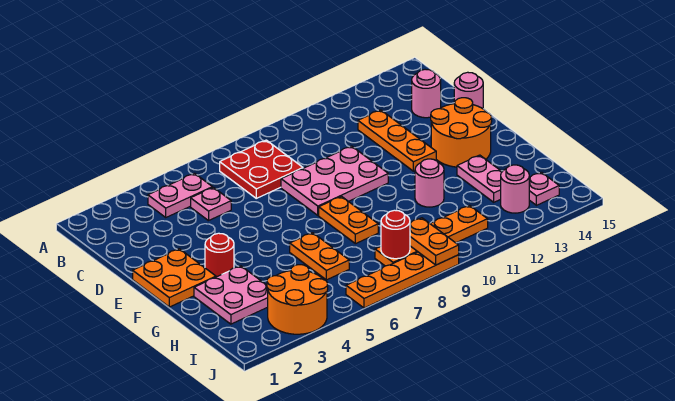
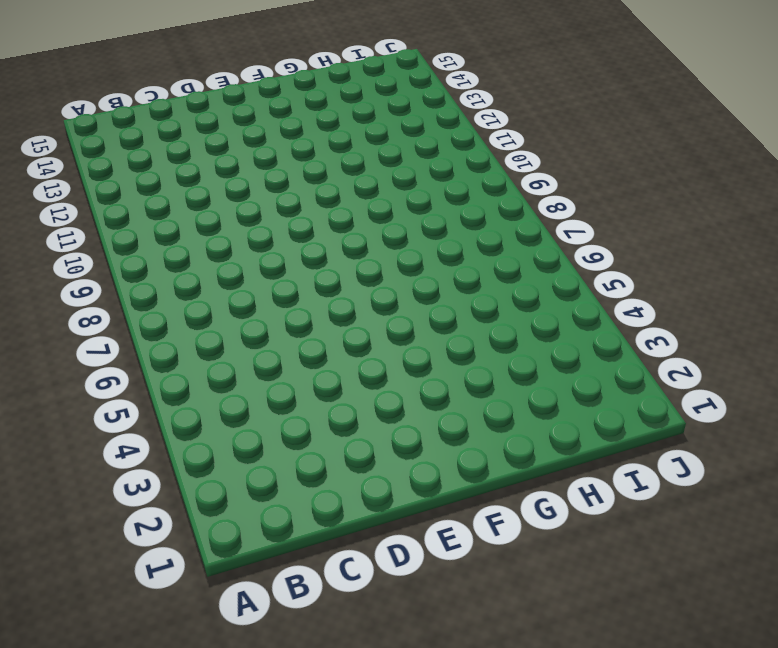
none -> pink 1x2 plate [148,173,212,217]
none -> red 2x2 plate [220,140,303,198]
none -> pink 1x1 plate [191,187,231,221]

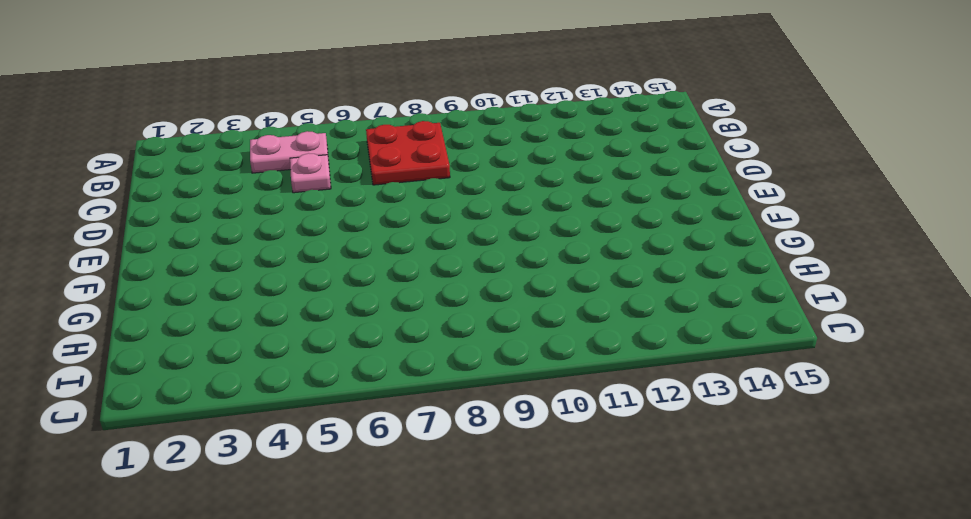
none -> orange 1x3 plate [358,110,436,171]
none -> pink 1x1 round brick [412,69,441,118]
none -> pink 2x3 plate [281,146,388,215]

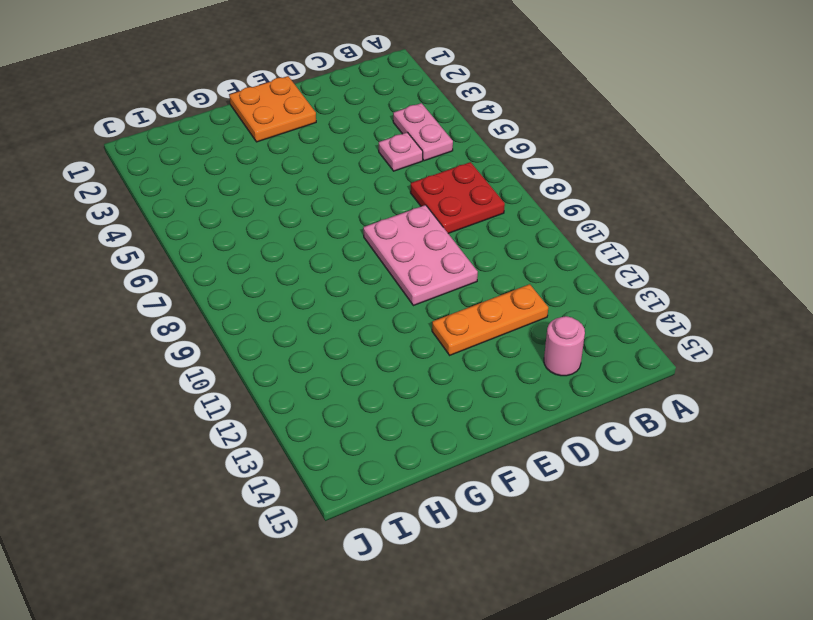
none -> pink 1x1 round brick [454,72,483,109]
none -> orange 2x2 round brick [431,98,492,167]
none -> red 1x1 round brick [205,233,234,277]

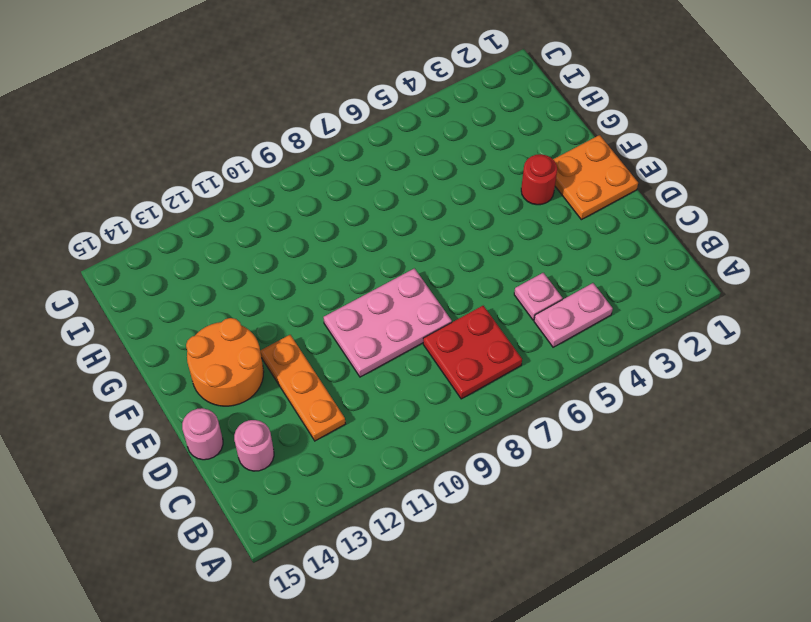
none -> orange 1x2 plate [319,196,378,244]
none -> pink 2x2 plate [194,266,268,324]
none -> orange 1x2 plate [290,233,349,280]

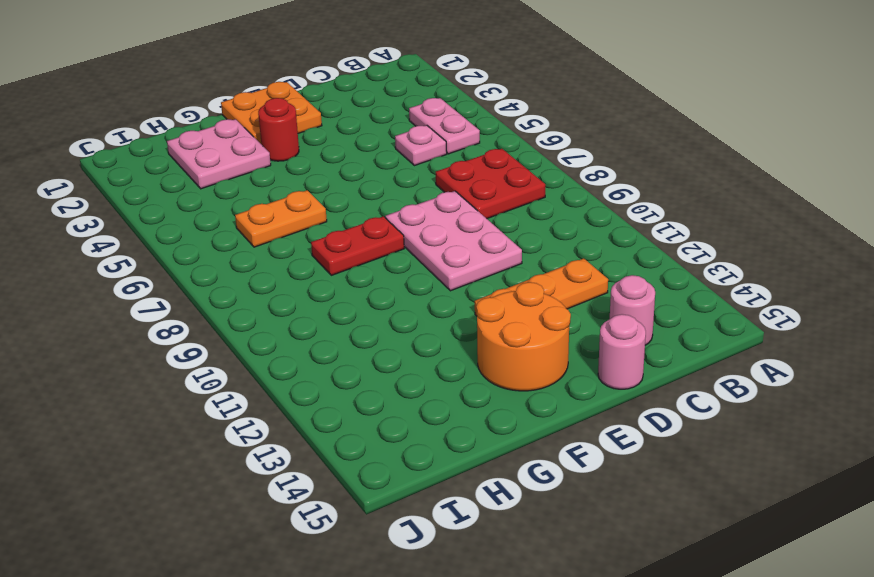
red 1x2 plate [311,216,404,275] -> orange 1x2 plate [319,196,378,244]
none -> pink 1x1 round brick [415,159,444,207]
none -> pink 1x2 plate [457,155,502,202]
none -> orange 2x2 round brick [267,265,328,334]

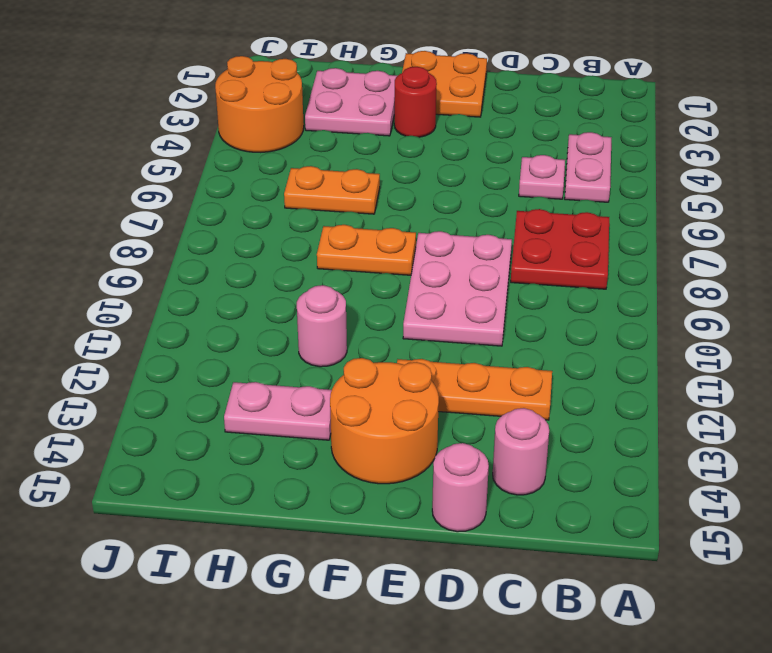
none -> orange 1x4 plate [375,205,488,266]
none -> pink 1x1 round brick [501,165,529,213]
none -> pink 1x1 plate [529,172,559,205]

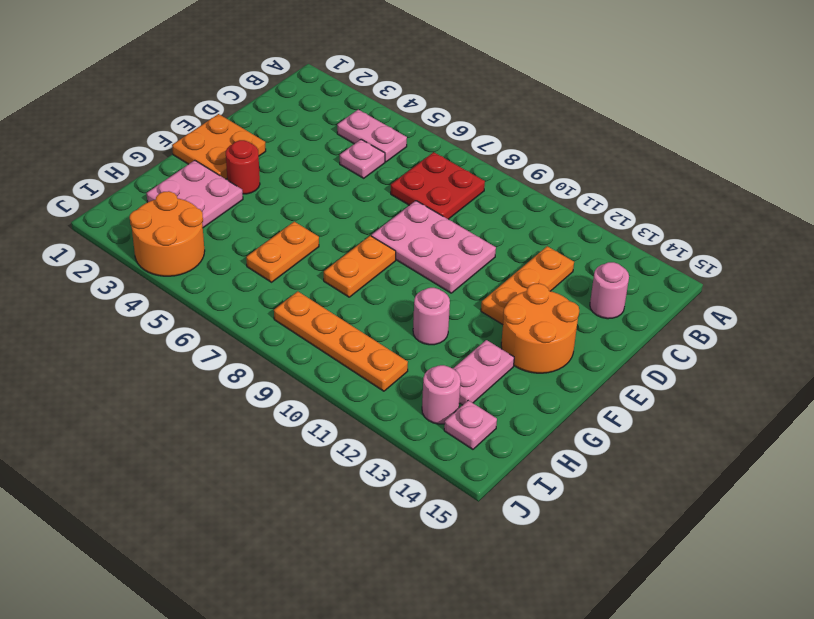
none -> pink 1x1 round brick [454,72,483,109]
none -> orange 1x4 plate [346,252,459,308]
none -> red 1x1 round brick [381,210,410,259]

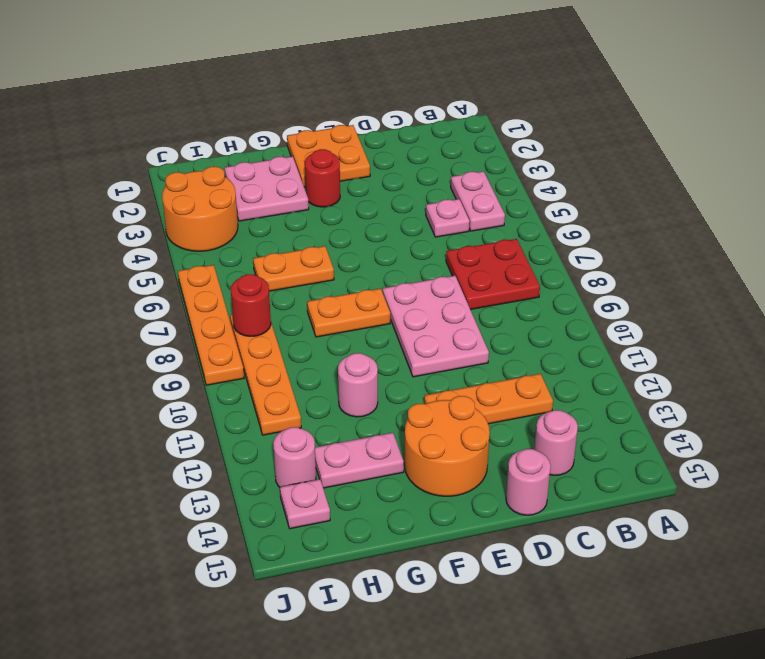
none -> orange 1x2 plate [410,218,459,265]

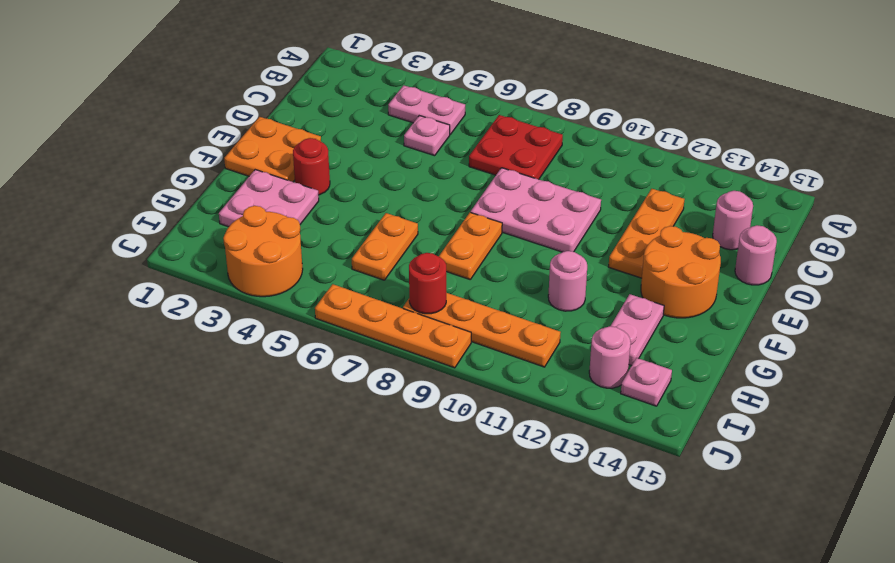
none -> orange 1x2 plate [410,218,459,265]

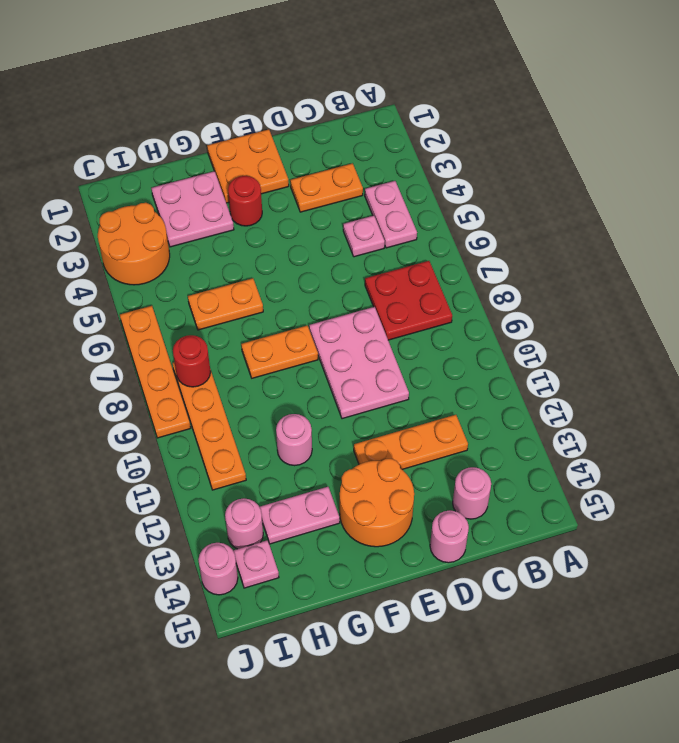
orange 1x2 plate [290,163,363,212] -> orange 1x2 plate moved to [410,218,459,265]
pink 1x1 round brick [198,543,238,595] -> none

